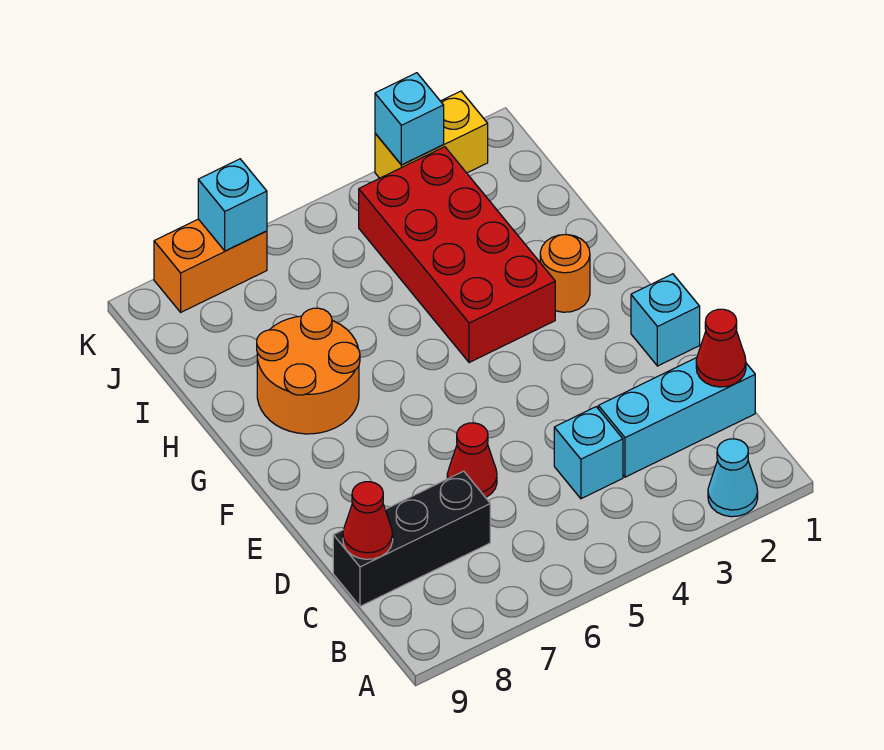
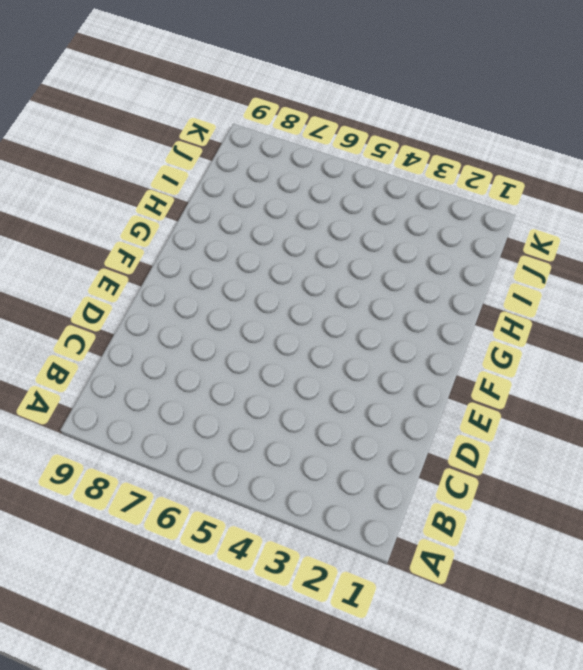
none -> cyan 1x1 cone [708,439,758,517]
none -> cyan 1x3 brick [598,358,755,477]
none -> cyan 1x1 brick [554,407,623,499]

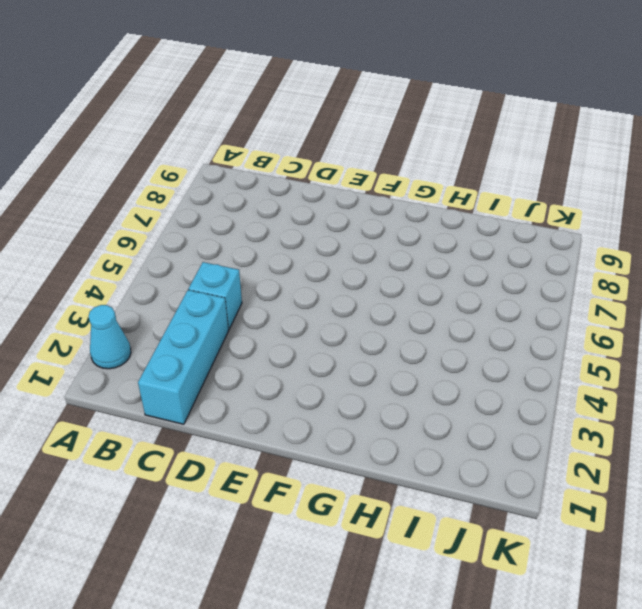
none -> black 1x3 brick [333,471,490,606]
none -> red 1x1 cone [447,423,497,498]
none -> cyan 1x1 brick [631,274,700,366]

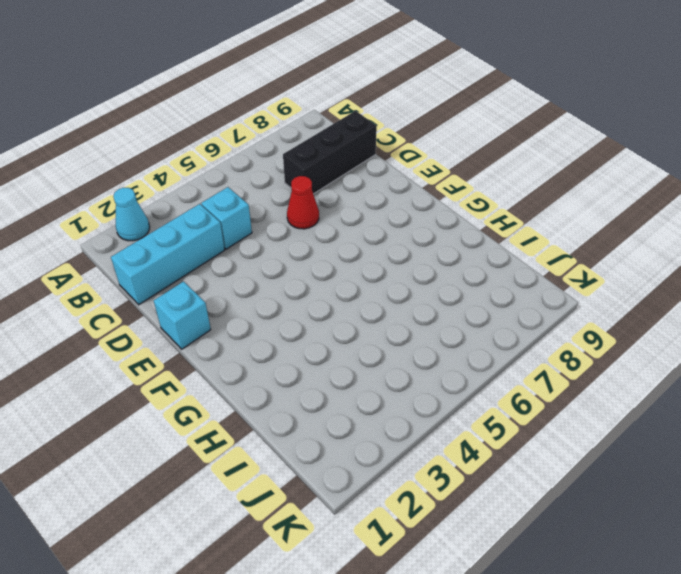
none -> orange 1x1 round brick [540,235,590,312]
none -> red 2x4 brick [359,147,555,363]
none -> orange 2x2 round brick [257,308,360,434]

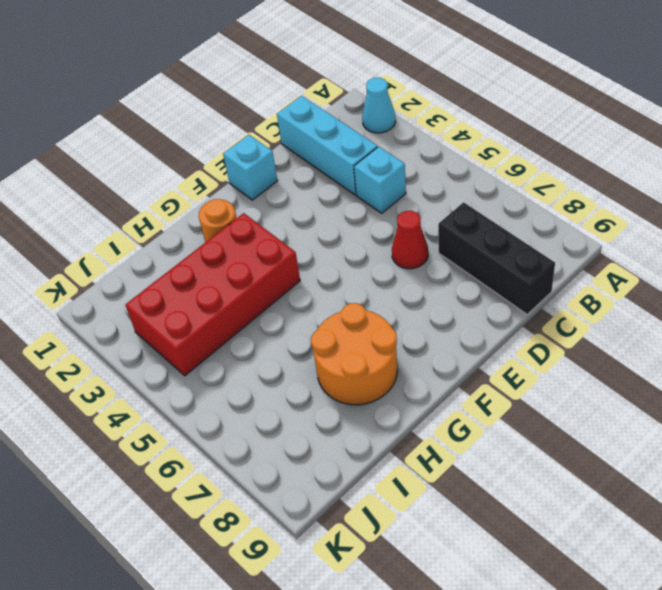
none -> yellow 1x2 brick [375,91,488,178]
none -> orange 1x2 brick [154,219,267,312]
none -> red 1x1 cone [696,309,746,387]

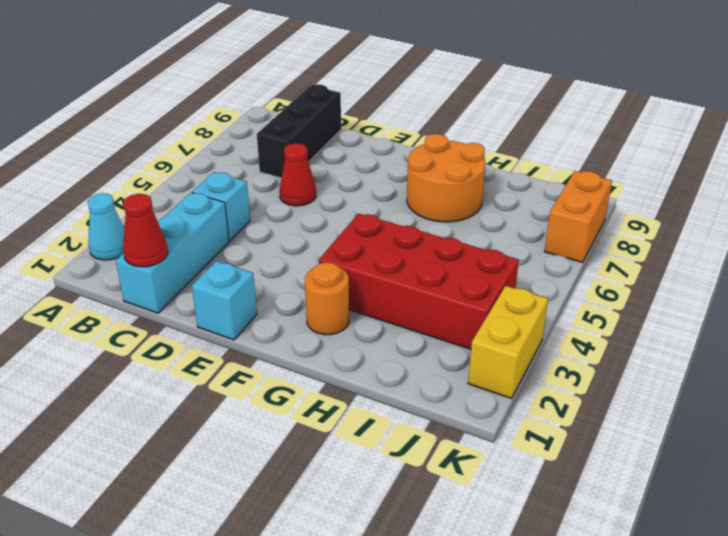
none -> red 1x1 cone [343,482,393,559]
none -> cyan 1x1 brick [375,73,444,165]
none -> cyan 1x1 brick [198,159,267,251]

